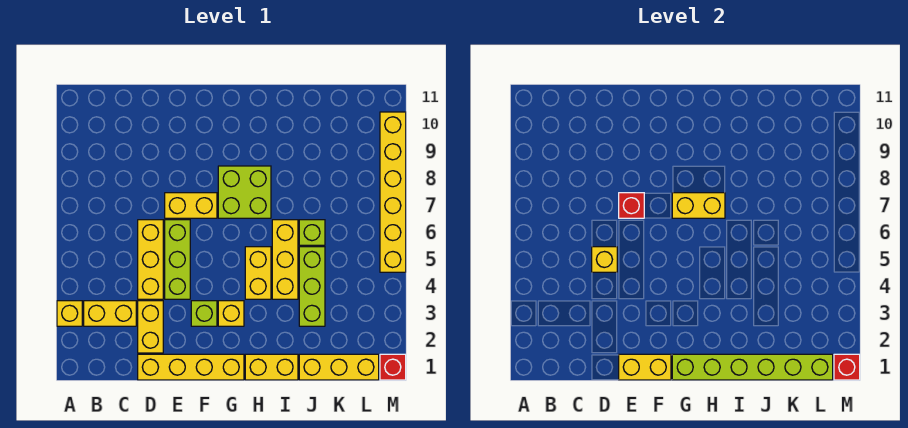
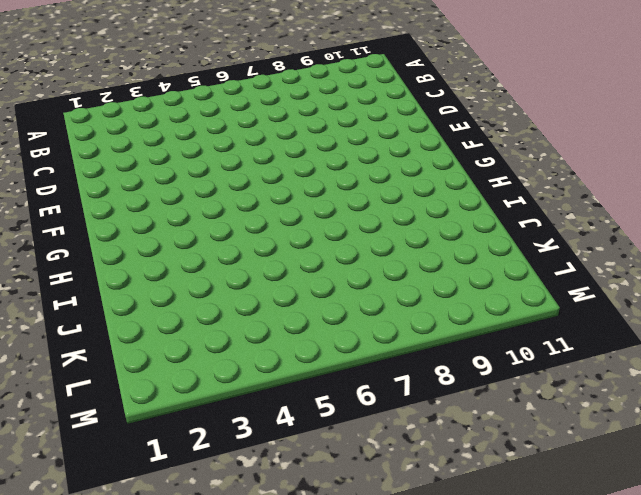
none -> yellow 1x1 brick [57,301,82,326]
none -> yellow 1x2 brick [84,301,136,326]
none -> yellow 1x4 brick [138,354,244,380]

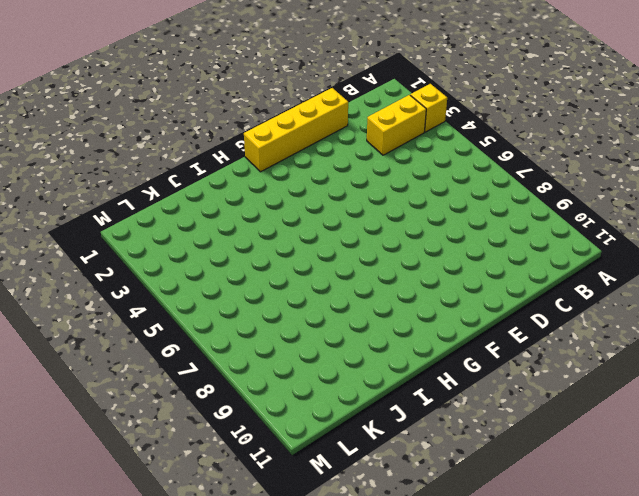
none -> yellow 1x2 brick [138,301,163,353]
none -> yellow 1x3 brick [138,220,163,299]
none -> lime 1x3 brick [165,220,190,299]

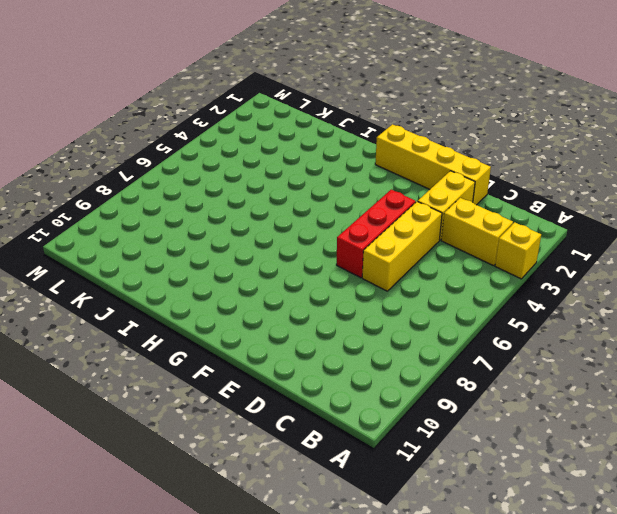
red 1x3 brick [337,190,416,278] -> lime 1x3 brick [165,220,190,299]
none -> yellow 1x2 brick [165,193,217,218]
none -> lime 1x1 brick [191,301,217,326]
none -> yellow 1x1 brick [218,301,244,326]

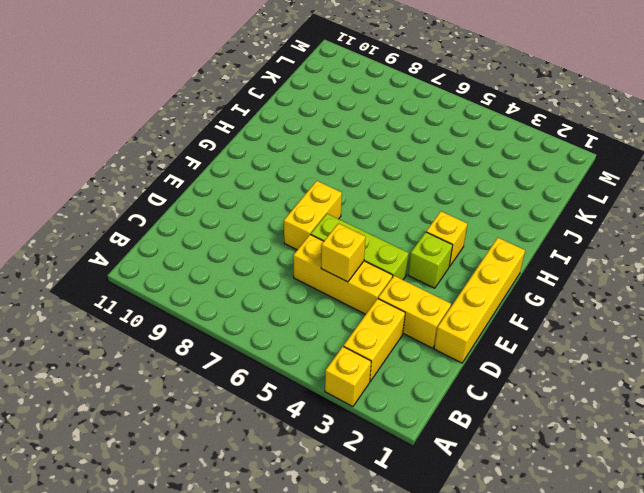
none -> lime 2x2 brick [218,166,271,218]
none -> yellow 1x2 brick [245,354,298,380]
none -> yellow 1x2 brick [245,247,271,299]

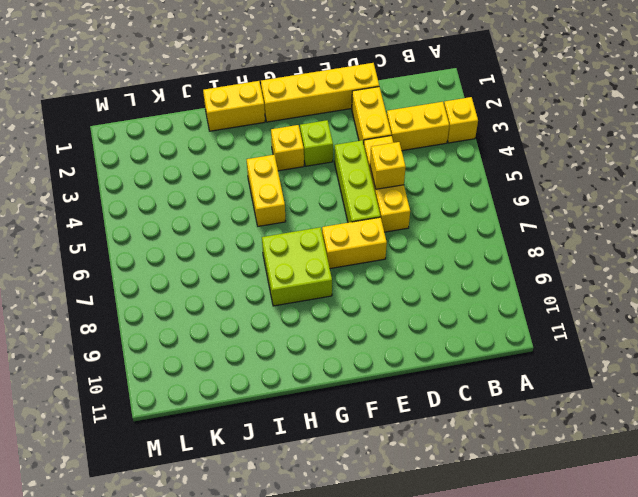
none -> yellow 1x3 brick [272,220,298,299]
none -> yellow 1x3 brick [299,354,379,380]
none -> lime 1x3 brick [299,247,325,326]

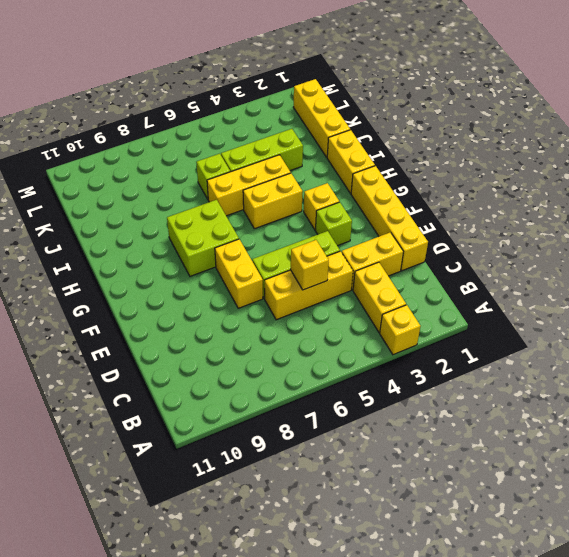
none -> red 1x1 brick [380,354,406,380]
none -> yellow 1x6 brick [380,112,406,272]
none -> yellow 1x2 brick [619,354,671,380]

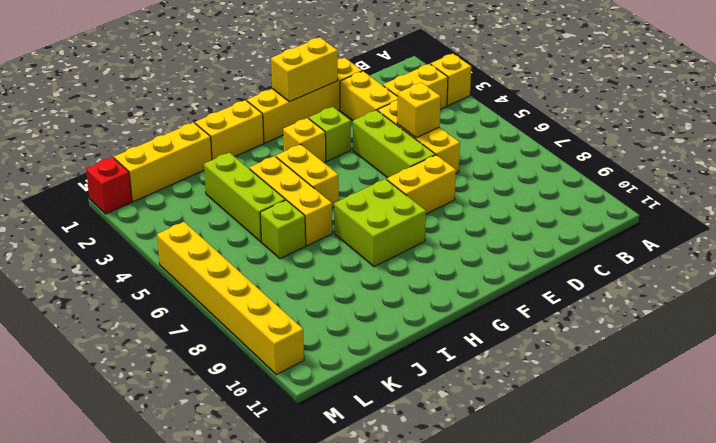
none -> red 1x1 brick [619,193,644,218]
none -> lime 1x6 brick [672,354,833,380]
none -> yellow 1x2 brick [672,193,725,218]

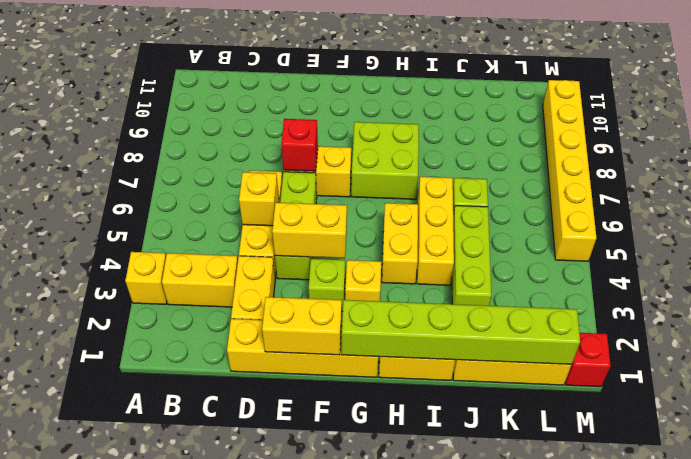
yellow 1x2 brick [272,202,347,258] -> yellow 1x2 brick moved to [672,193,725,218]
none -> red 1x1 brick [834,354,860,380]

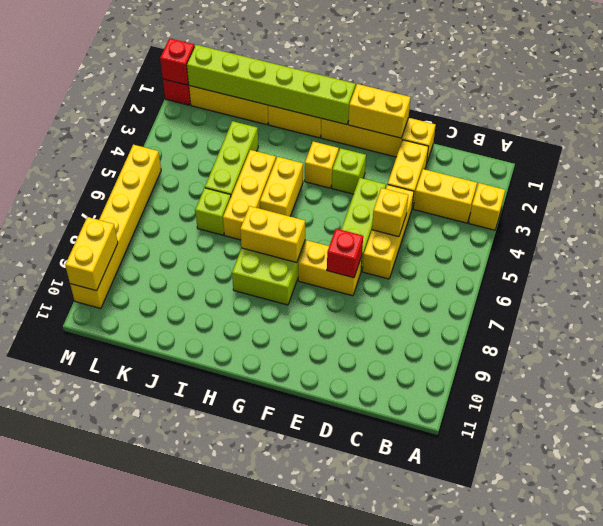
yellow 1x2 brick [65,217,118,291] -> none

